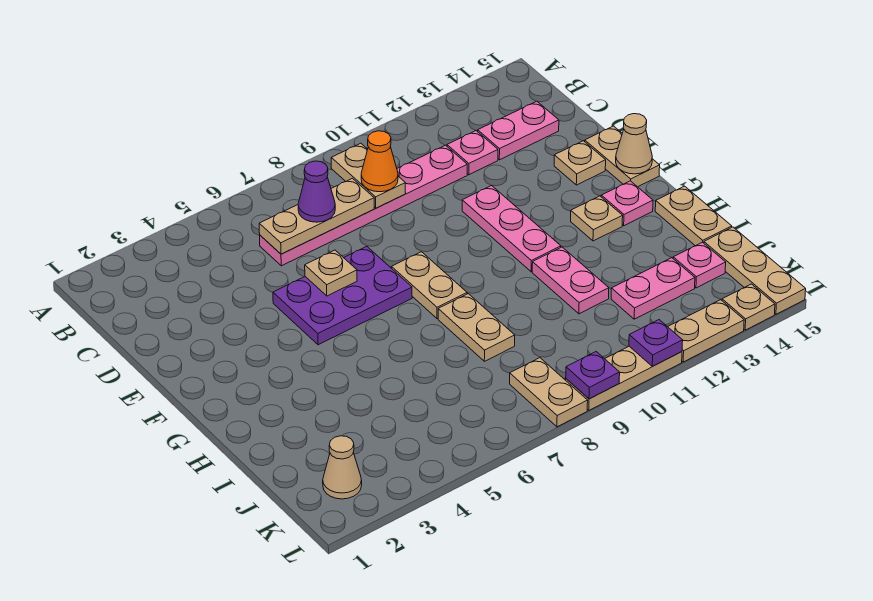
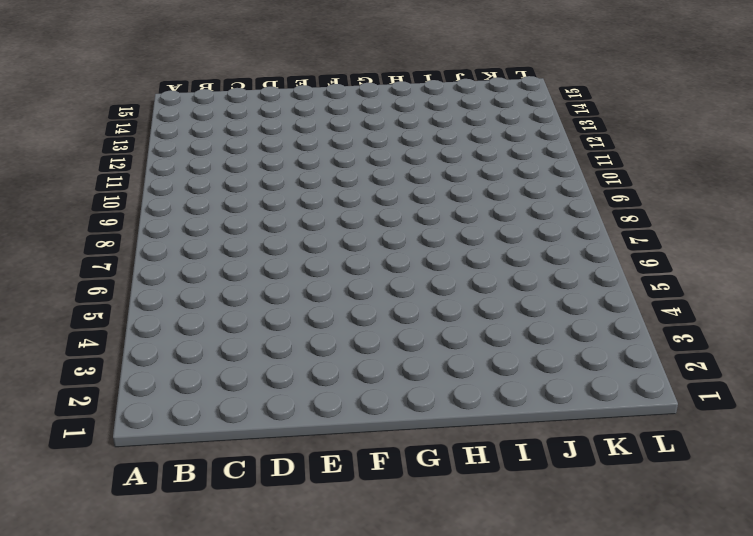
none -> pink 1x6 plate [260,145,467,266]
none -> pink 1x1 plate [447,131,498,175]
none -> pink 1x2 plate [478,101,559,160]

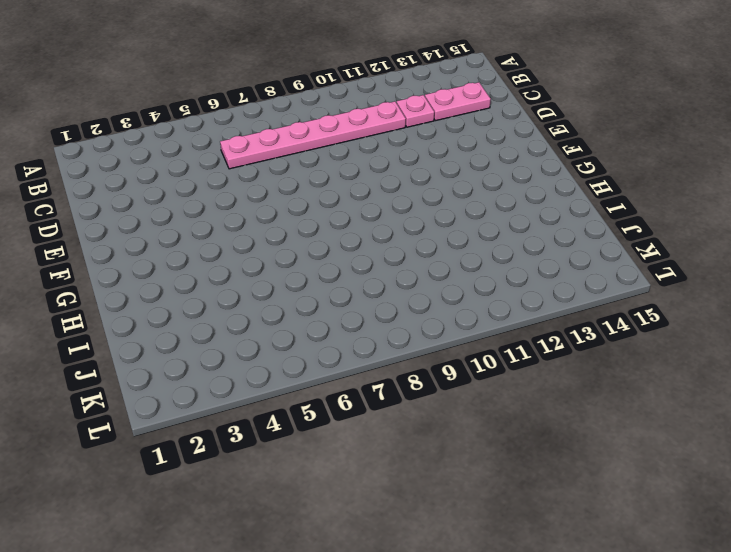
none -> purple 2x3 plate [273,246,412,345]
none -> pink 1x3 plate [462,186,561,272]
none -> tan 1x1 plate [554,141,606,185]

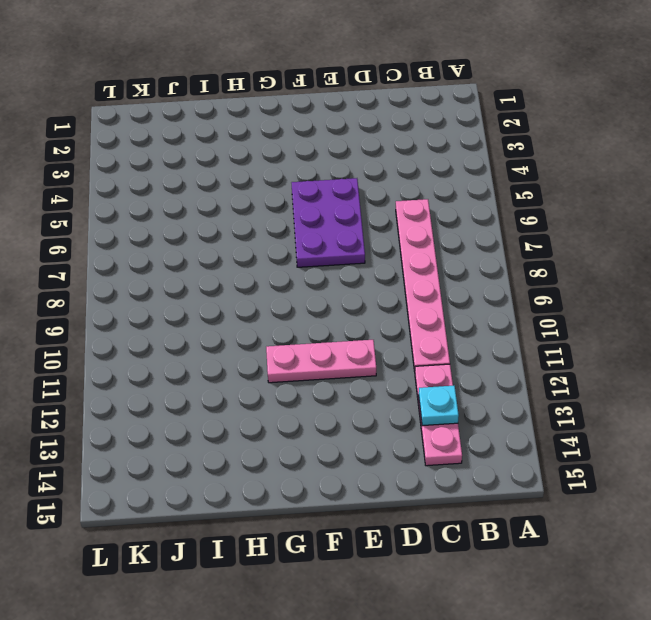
cyan 1x1 plate [419,386,459,426] -> none
none -> tan 1x1 plate [554,141,606,185]
none -> tan 1x2 plate [585,126,660,187]
none -> tan 1x2 plate [392,252,467,319]

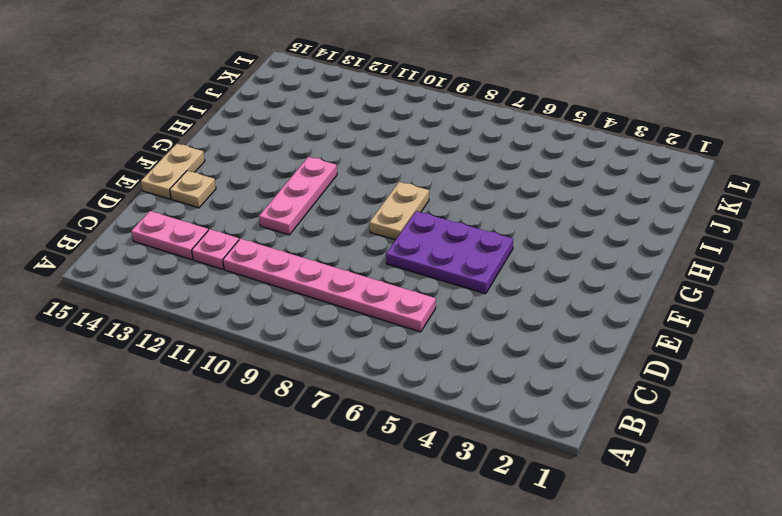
none -> tan 1x1 plate [571,196,623,241]
none -> pink 1x1 plate [601,181,653,226]
none -> tan 1x2 plate [438,294,515,361]

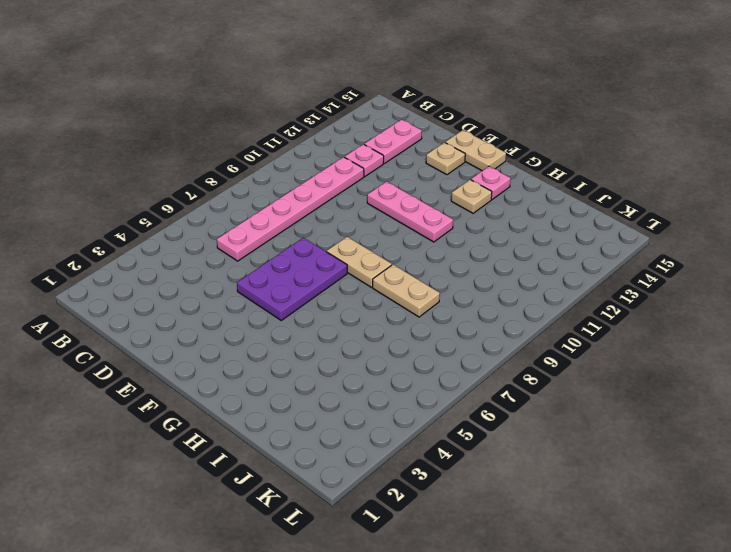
none -> pink 1x2 plate [532,247,609,314]
none -> tan 1x2 plate [655,186,732,246]
none -> pink 1x2 plate [611,258,695,319]

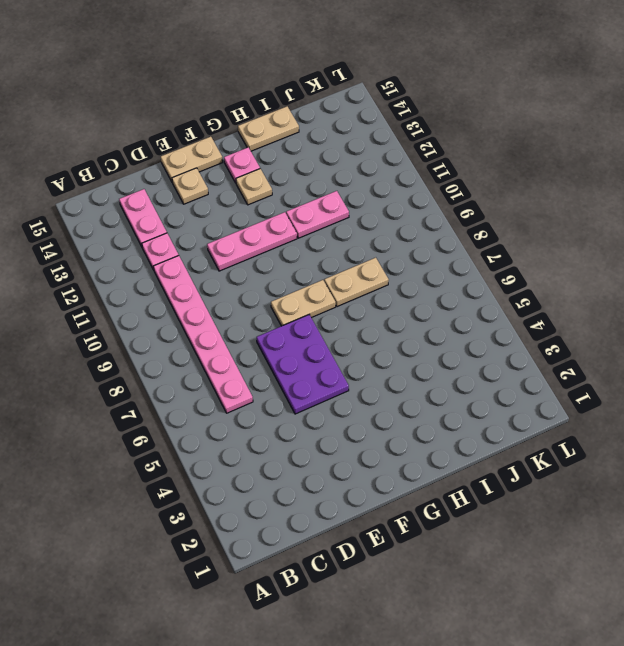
none -> pink 1x2 plate [611,258,695,319]
none -> pink 1x1 plate [673,242,726,288]
none -> tan 1x3 plate [704,227,806,314]

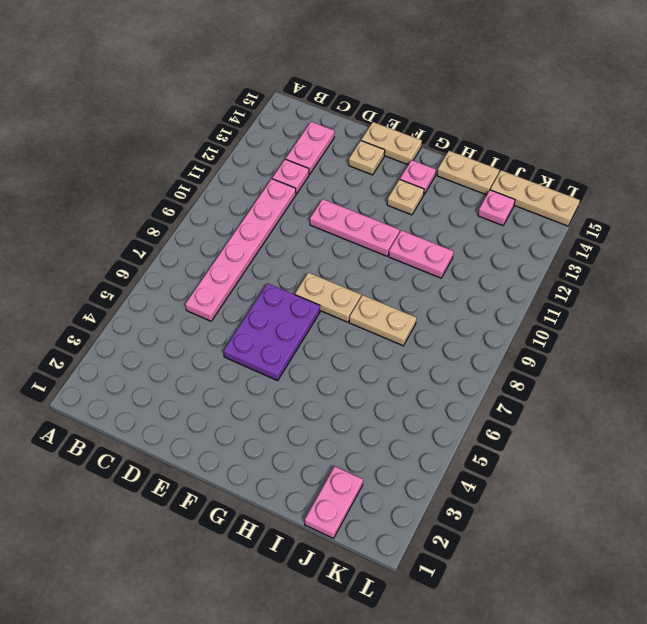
pink 1x2 plate [305,467,363,538] -> pink 1x2 plate moved to [611,258,695,319]
none -> tan 1x1 cone [323,436,362,499]
none -> tan 1x2 plate [510,358,588,427]
none -> tan 1x3 plate [566,346,682,410]

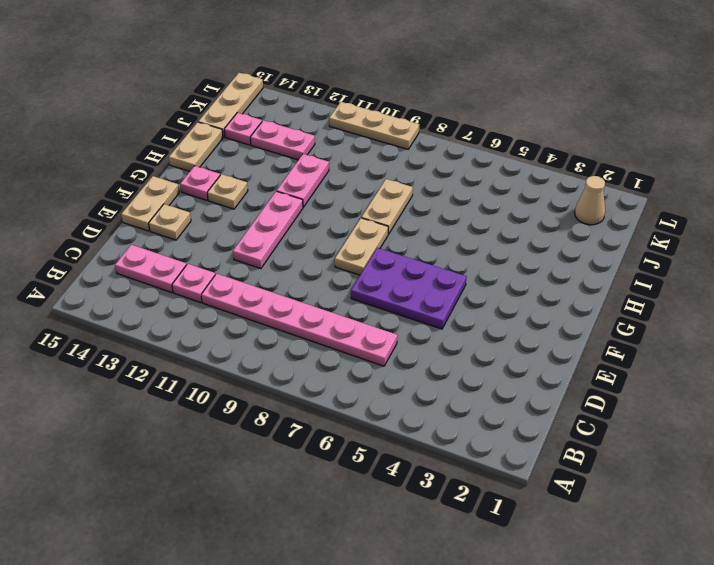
none -> tan 1x2 plate [510,358,588,427]
none -> tan 1x2 plate [668,300,744,362]
none -> tan 1x1 plate [722,284,775,330]

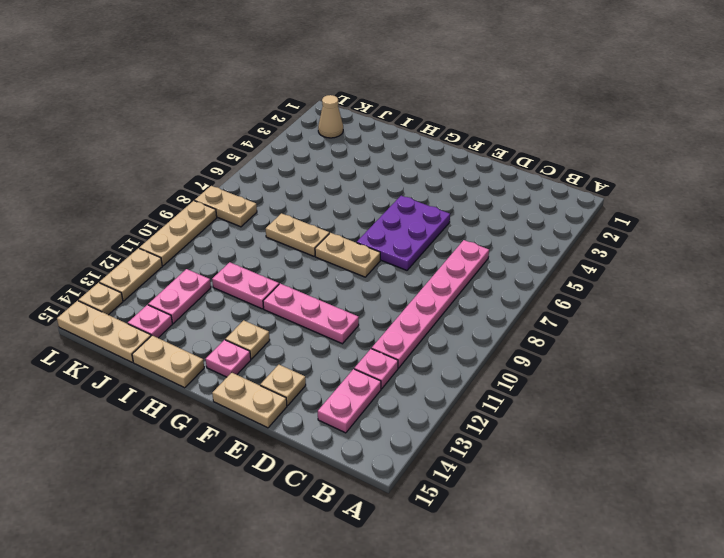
none -> tan 1x2 plate [331,143,406,208]
none -> tan 1x3 plate [259,178,374,254]
none -> tan 1x1 plate [305,250,357,296]

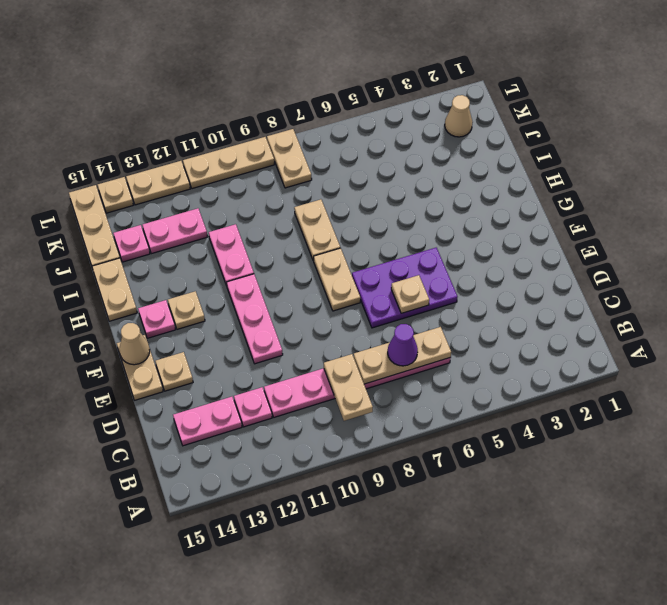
none -> purple 1x1 plate [566,352,620,399]
none -> purple 1x1 plate [629,320,683,366]
none -> orange 1x1 cone [361,131,398,192]

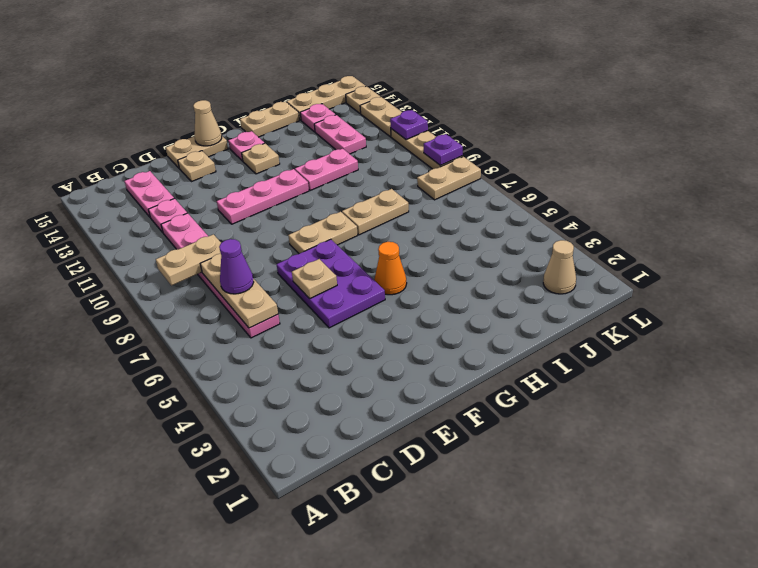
orange 1x1 cone [374,242,407,295] -> orange 1x1 cone moved to [361,131,398,192]

